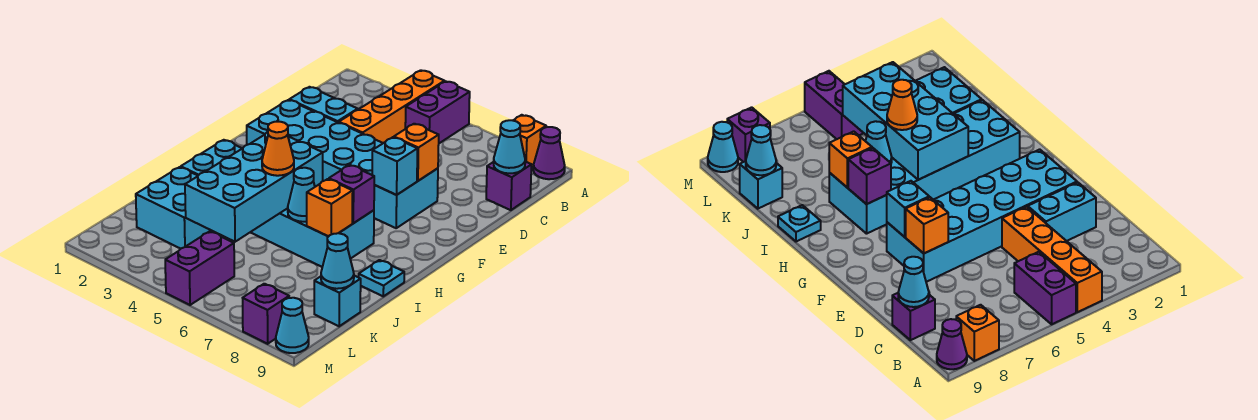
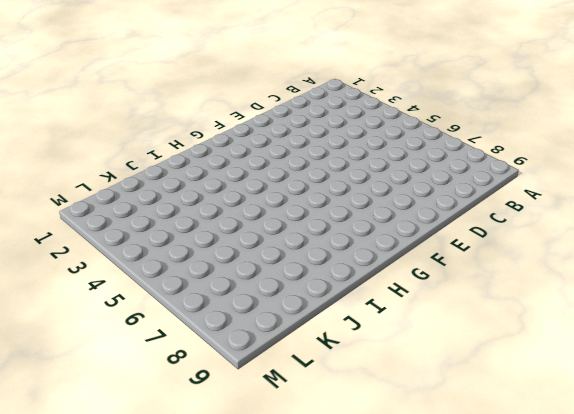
none -> orange 1x4 brick [339,70,445,143]
none -> purple 1x2 brick [405,81,470,143]
none -> orange 1x1 brick [513,115,546,167]

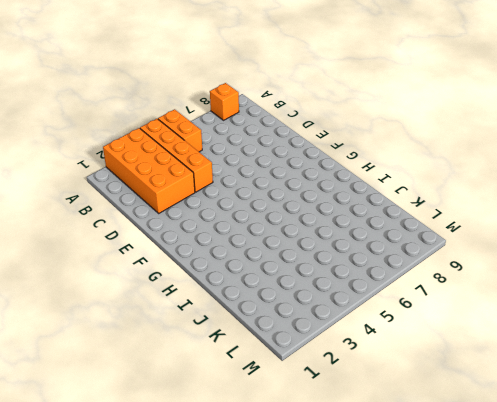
orange 2x4 brick [103,128,195,213] -> cyan 1x2 brick [289,87,358,123]
orange 1x2 brick [158,109,202,152] -> purple 1x2 brick [405,81,470,143]
none -> purple 1x1 cone [533,127,565,179]
none -> purple 1x1 brick [486,162,531,210]
none -> cyan 2x6 brick [247,100,438,228]

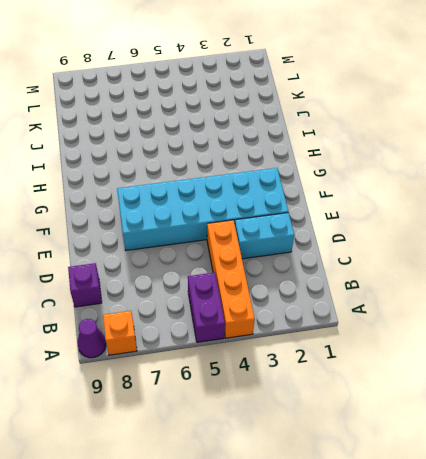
none -> cyan 2x6 brick [181,140,374,267]
none -> cyan 1x1 plate [359,260,404,296]
none -> cyan 2x2 brick [136,167,214,249]

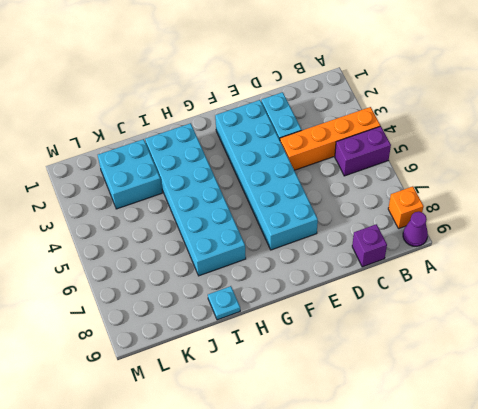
none -> cyan 1x1 brick [314,276,361,326]
none -> purple 1x2 brick [165,231,234,305]
none -> purple 1x1 brick [243,284,289,344]

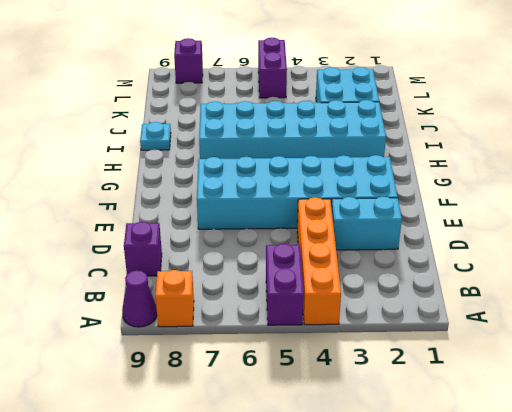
none -> cyan 1x1 brick [314,276,361,326]
none -> cyan 1x1 cone [276,298,309,353]
none -> cyan 1x1 cone [494,120,525,173]

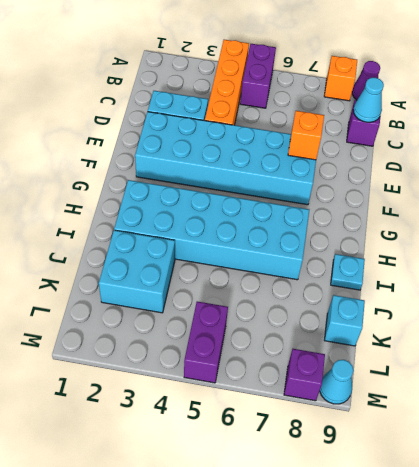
none -> cyan 1x1 brick [372,137,417,195]
none -> cyan 2x4 brick [185,132,323,242]
none -> purple 1x1 brick [329,165,374,223]

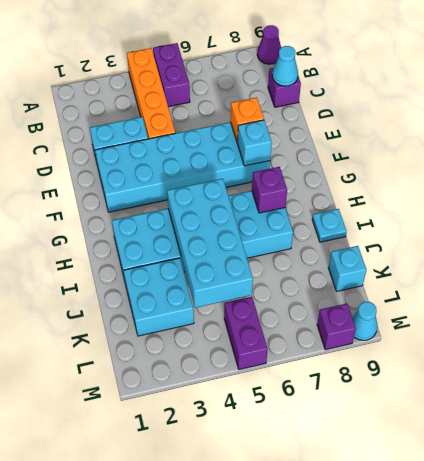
none -> orange 1x1 brick [513,115,546,167]
none -> cyan 1x1 cone [288,168,315,222]
none -> orange 1x1 brick [307,179,353,236]

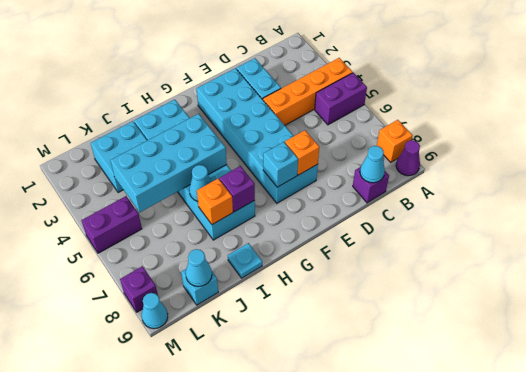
none -> orange 1x1 cone [262,122,294,176]

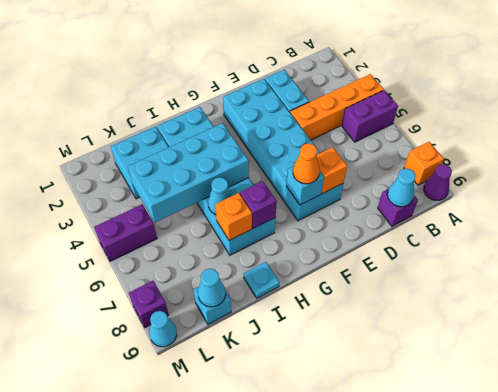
orange 1x1 cone [293,143,320,184] -> orange 1x1 cone moved to [262,122,294,176]

